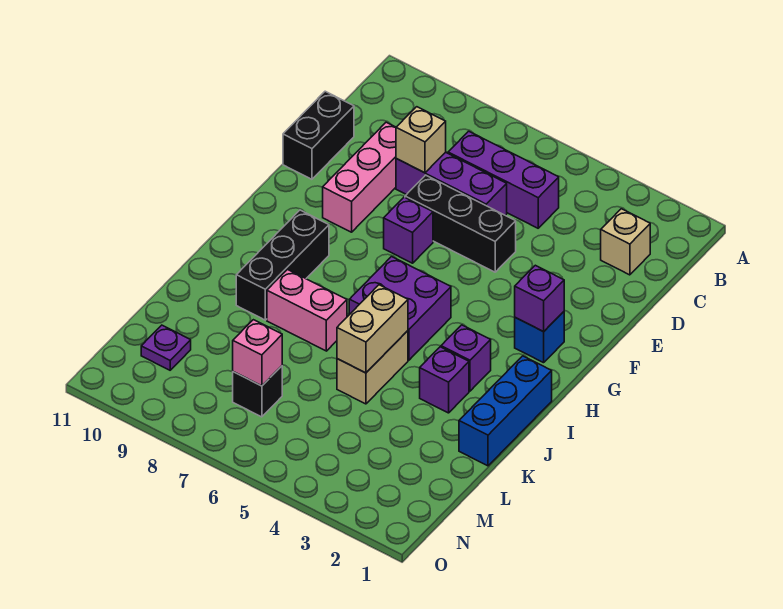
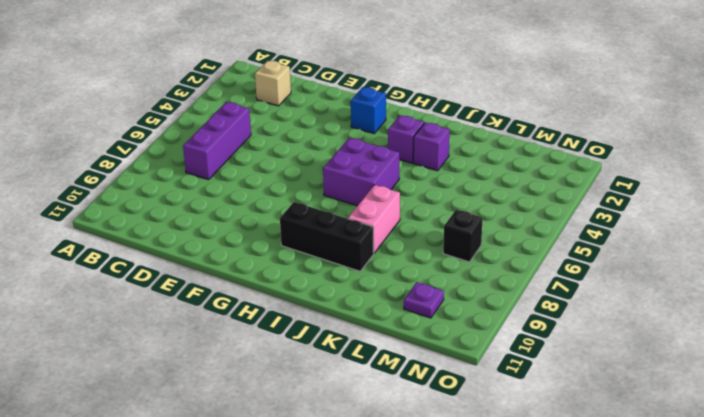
none -> purple 1x3 brick [396,152,507,215]
none -> pink 1x3 brick [323,122,396,232]
none -> black 1x2 brick [283,91,354,179]

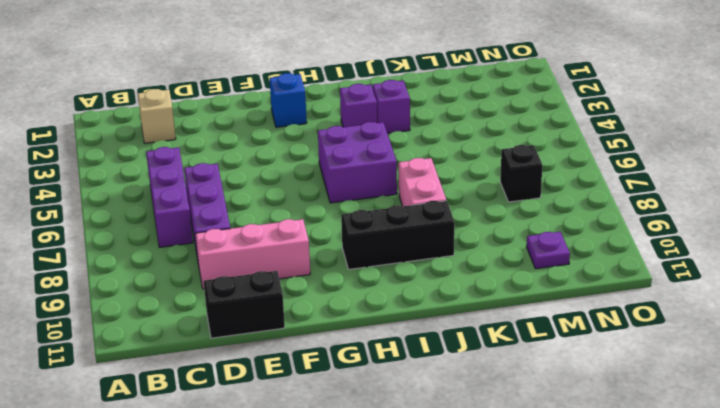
none -> black 1x3 brick [405,175,516,272]
none -> purple 1x1 brick [384,197,433,263]
none -> blue 1x3 brick [459,356,552,466]

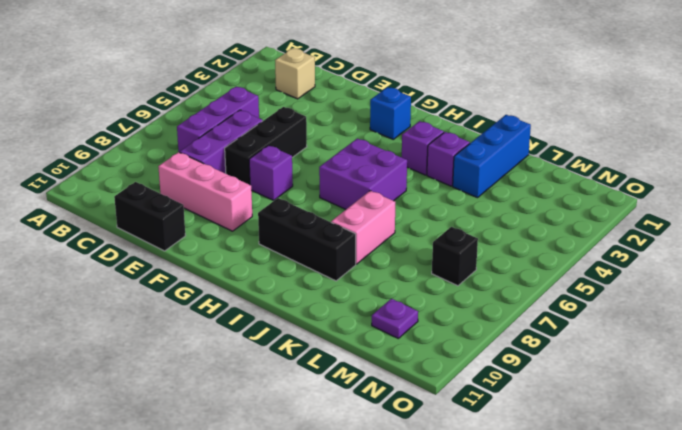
blue 1x3 brick [453,115,531,198] -> blue 1x3 brick turned to [459,356,552,466]
none -> tan 1x2 brick [337,331,408,404]
none -> tan 1x1 brick [396,107,446,173]
none -> purple 1x1 brick [515,265,564,332]

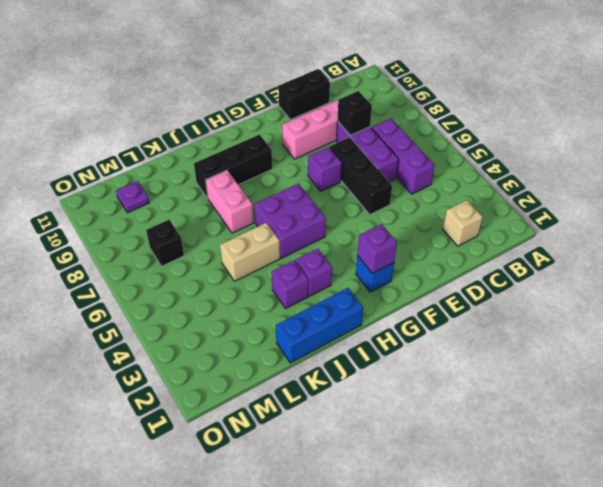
black 1x1 brick [337,91,372,135] -> tan 1x1 brick [396,107,446,173]
none -> tan 1x2 brick [337,285,408,373]
none -> pink 1x1 brick [233,320,282,386]

